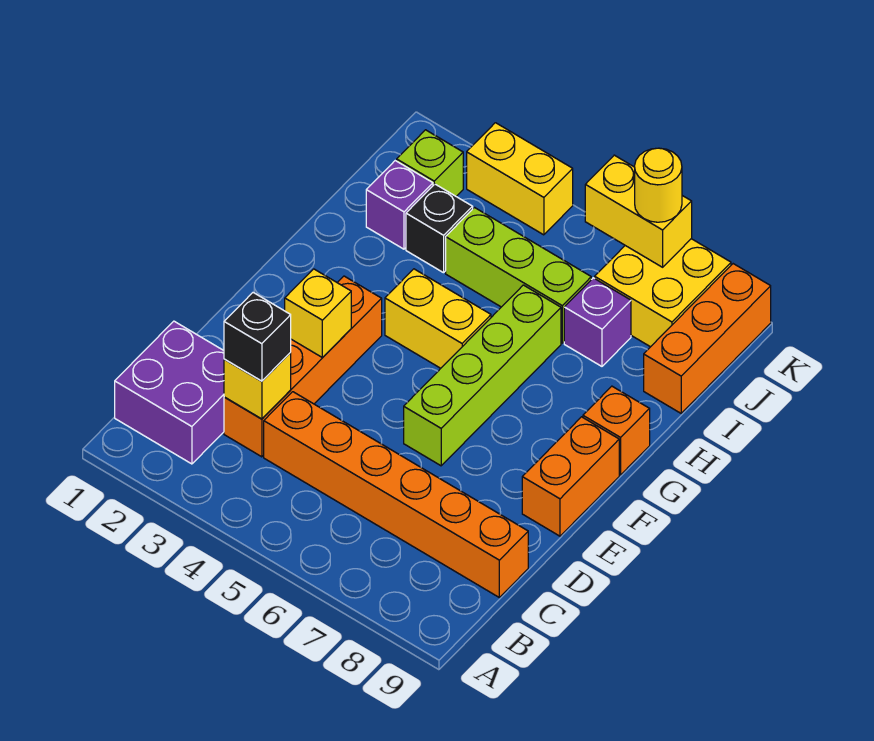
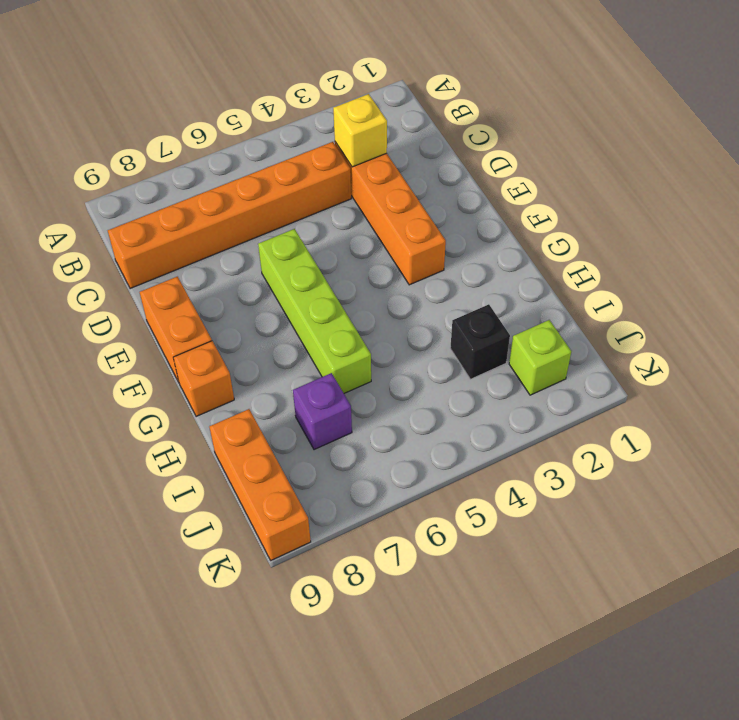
none -> purple 2x2 brick [115,321,224,464]
none -> yellow 1x2 brick [385,269,491,368]
none -> purple 1x1 brick [366,161,433,249]

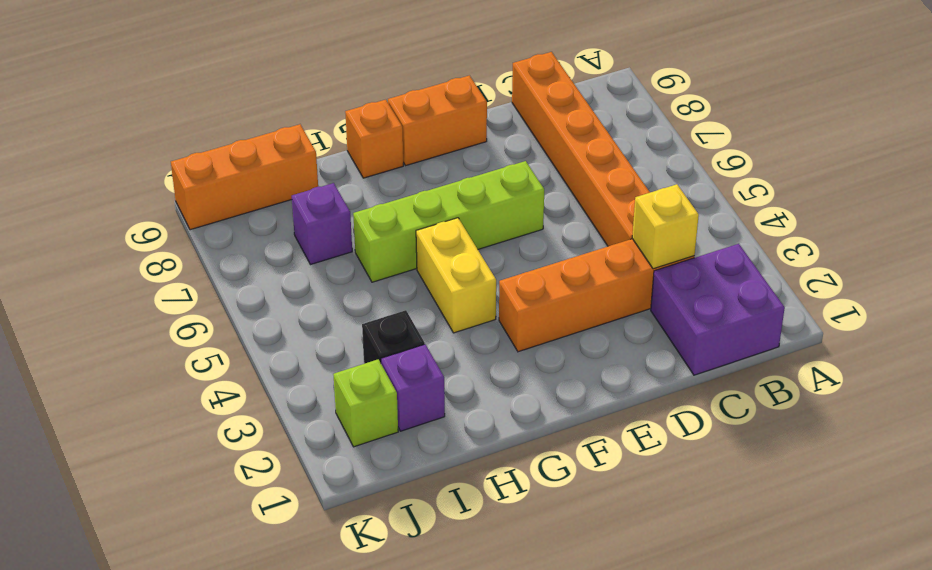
none -> lime 1x3 brick [446,208,591,343]
none -> yellow 2x2 brick [595,239,731,347]
none -> yellow 1x2 brick [467,123,573,235]

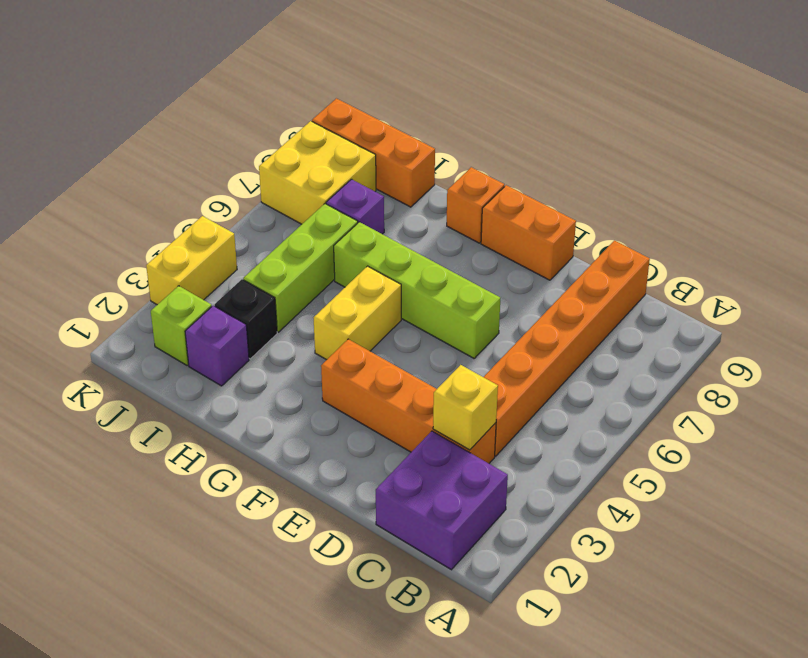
none -> yellow 1x1 brick [285,269,351,358]
none -> yellow 1x2 brick [585,155,692,267]
none -> black 1x1 brick [224,293,291,381]

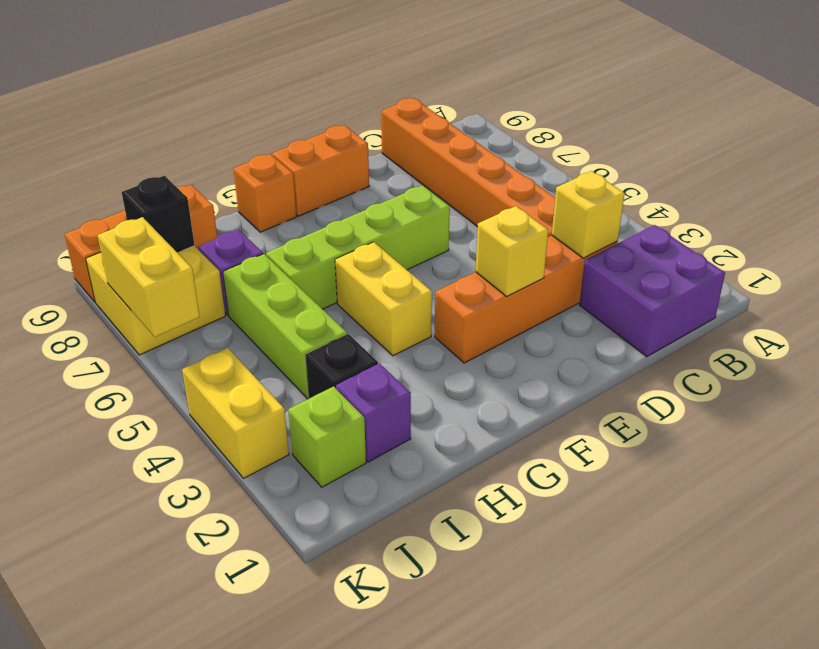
black 1x1 brick [122,176,195,252] -> black 1x1 brick moved to [224,293,291,381]
none -> yellow 1x1 round brick [635,148,682,222]

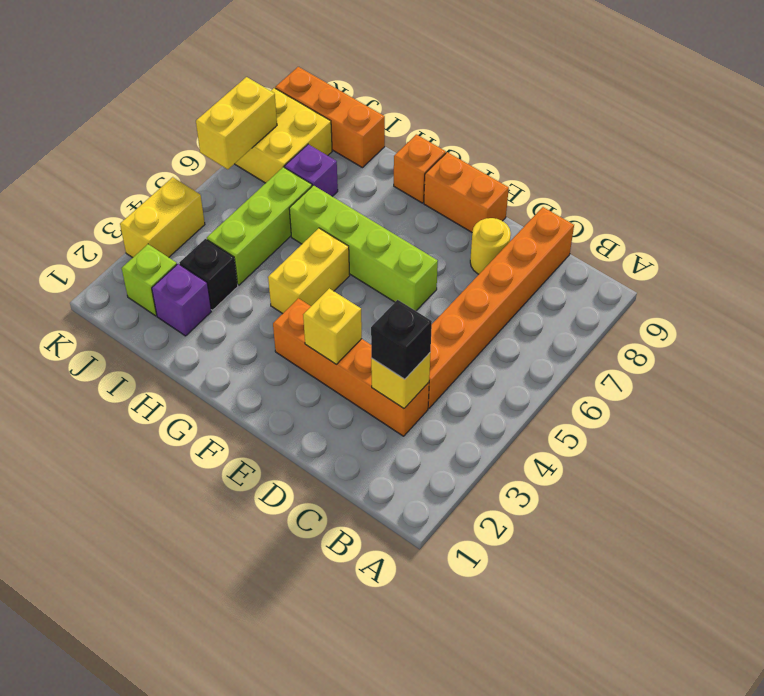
yellow 1x1 round brick [470,218,511,274] -> yellow 1x1 round brick moved to [635,148,682,222]
none -> purple 2x2 brick [115,321,224,464]

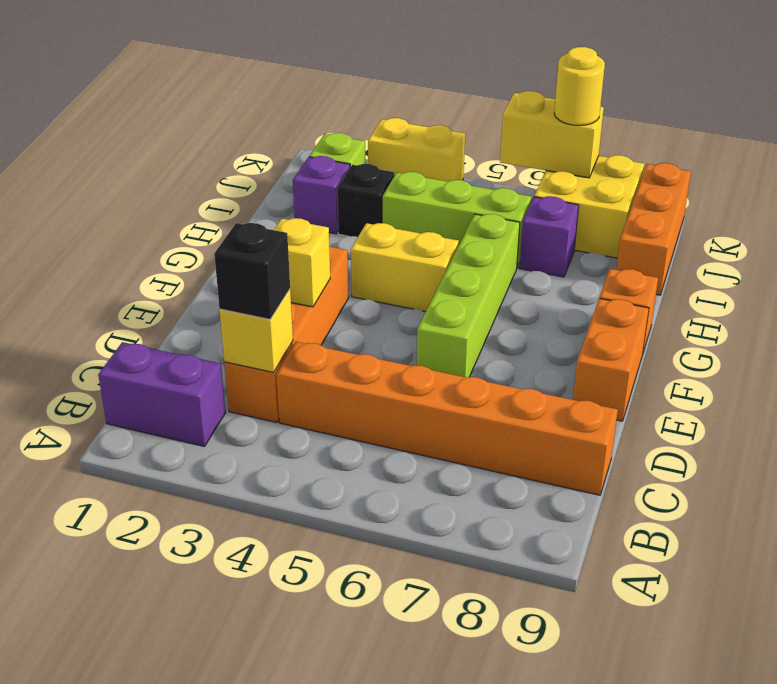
purple 1x2 brick [98,342,226,446] -> purple 2x2 brick [115,321,224,464]

